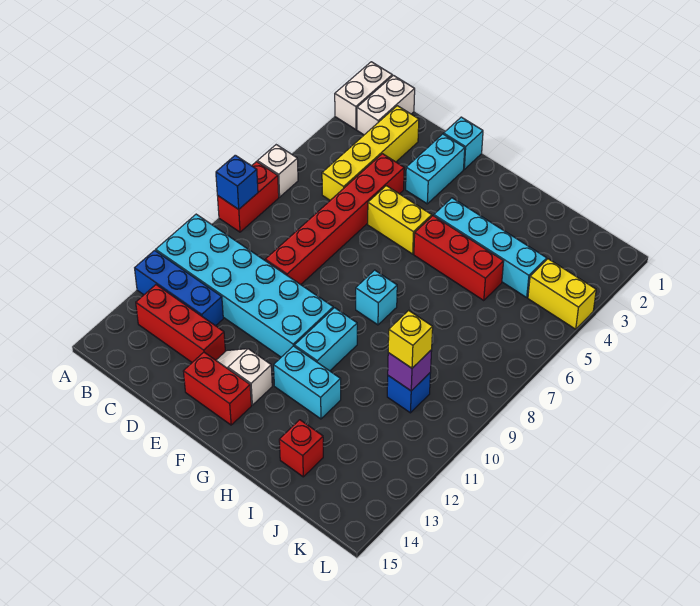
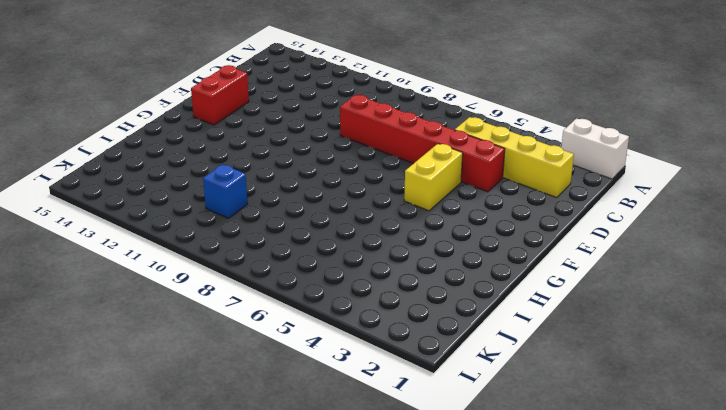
none -> white 1x1 brick [258,145,298,197]
none -> red 1x2 brick [217,162,279,232]
none -> cyan 2x6 brick [156,214,333,357]

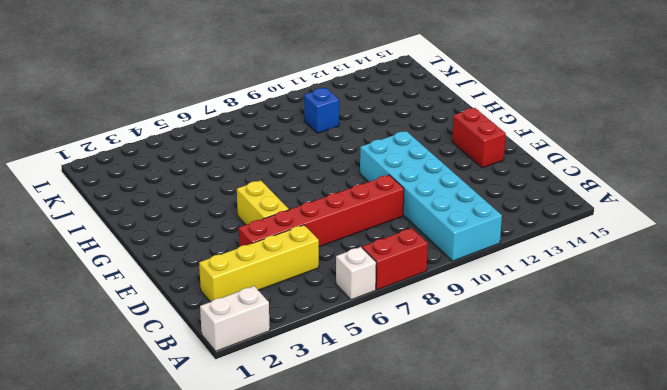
none -> blue 1x3 brick [135,250,223,326]
none -> white 1x2 brick [357,75,415,135]
none -> red 1x3 brick [136,285,225,362]

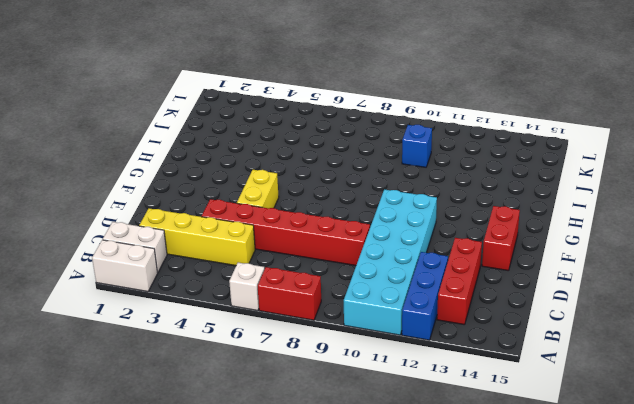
none -> cyan 1x1 brick [444,117,483,169]
none -> cyan 1x2 brick [406,134,465,204]
none -> white 1x2 slope [216,349,272,405]

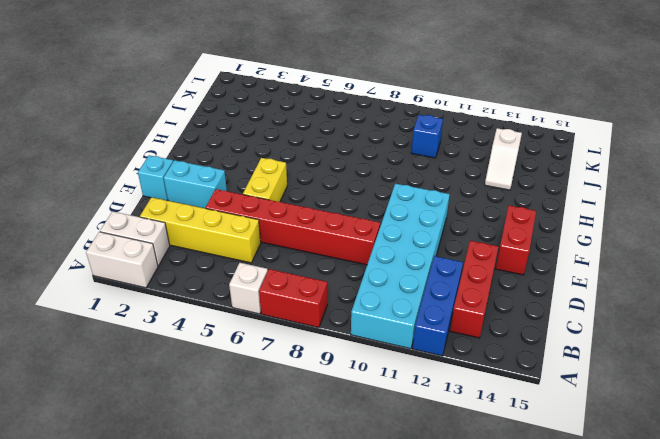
white 1x2 slope [485,128,522,190] -> white 1x2 slope moved to [216,349,272,405]
none -> cyan 1x4 brick [434,198,547,297]
none -> red 1x3 brick [414,216,504,301]
none -> cyan 1x1 brick [356,270,397,325]

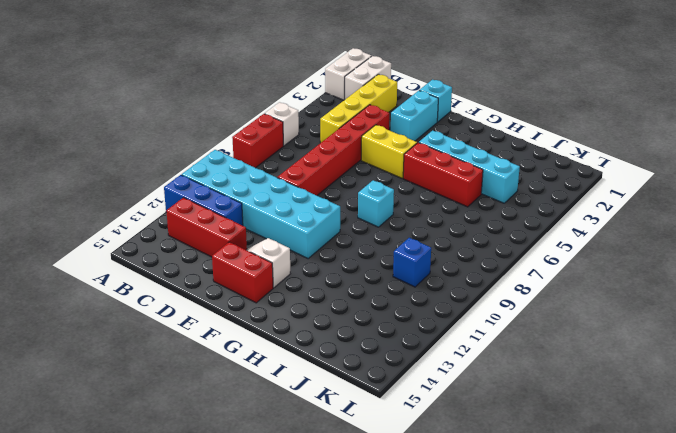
none -> cyan 1x2 brick [294,308,357,371]
none -> cyan 1x2 brick [274,346,341,419]
none -> red 1x1 brick [279,420,323,477]

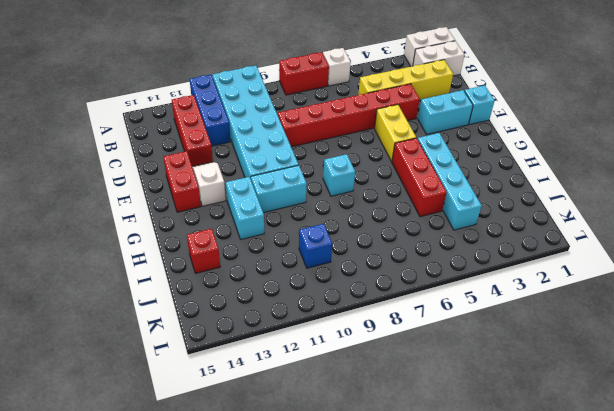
none -> yellow 1x2 brick [528,259,596,329]
none -> blue 1x1 brick [216,155,258,209]
none -> purple 1x1 brick [388,350,432,391]

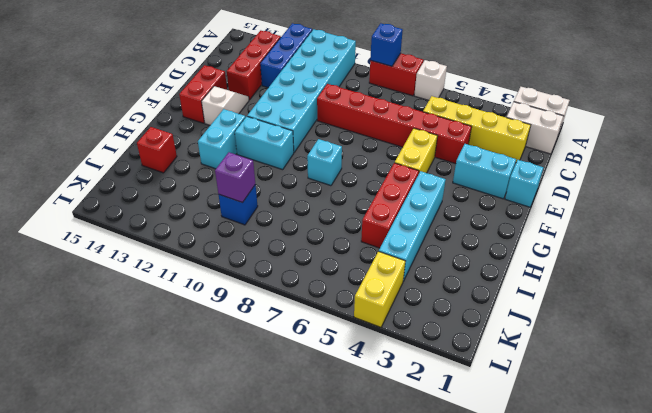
none -> yellow 1x1 brick [388,310,433,368]

